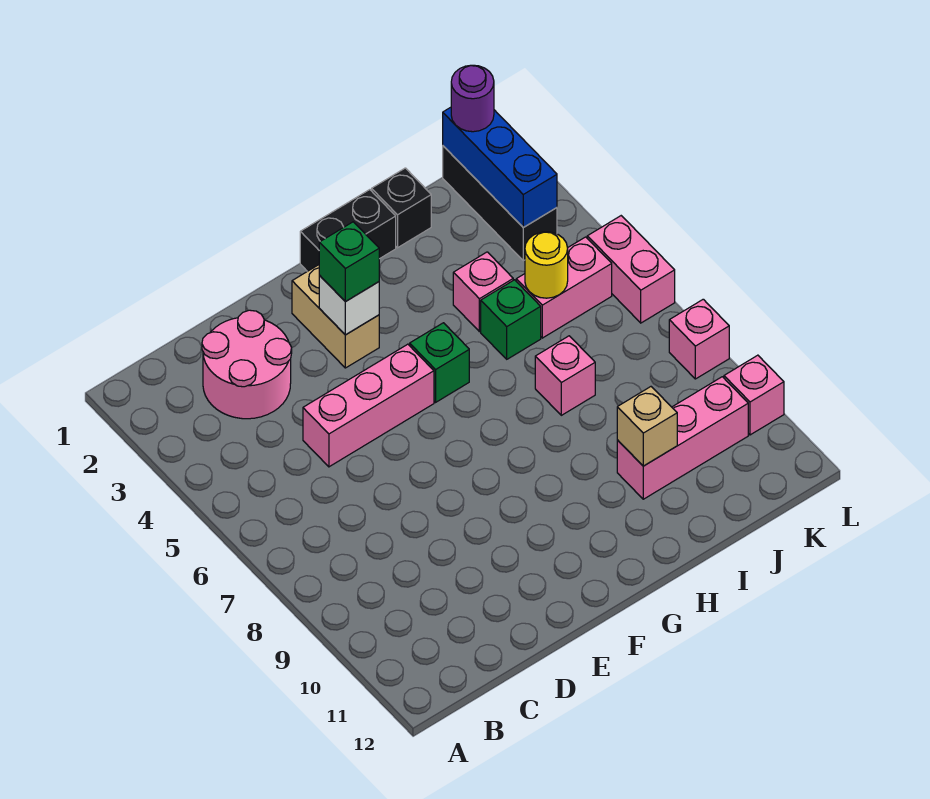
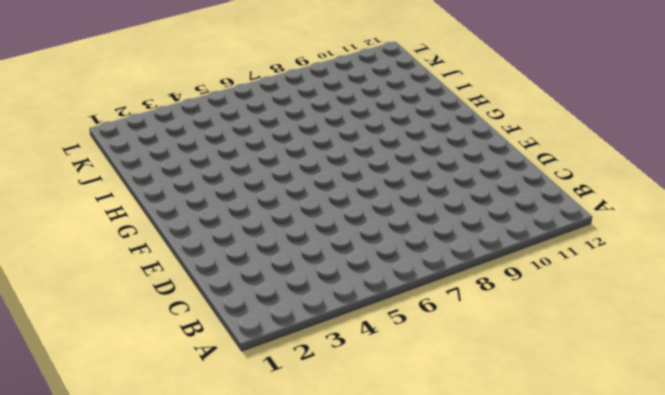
none -> pink 2x2 round brick [202,310,292,419]
none -> pink 1x3 brick [303,344,434,467]
none -> tan 1x2 brick [292,265,379,368]

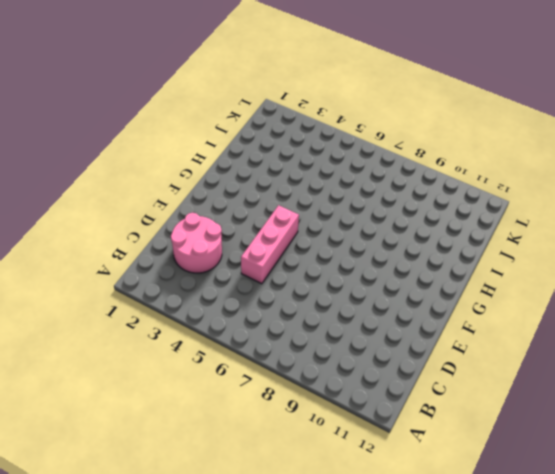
none -> tan 1x2 brick [292,265,379,368]
none -> black 1x2 brick [300,190,396,271]
none -> green 1x1 brick [410,323,469,402]

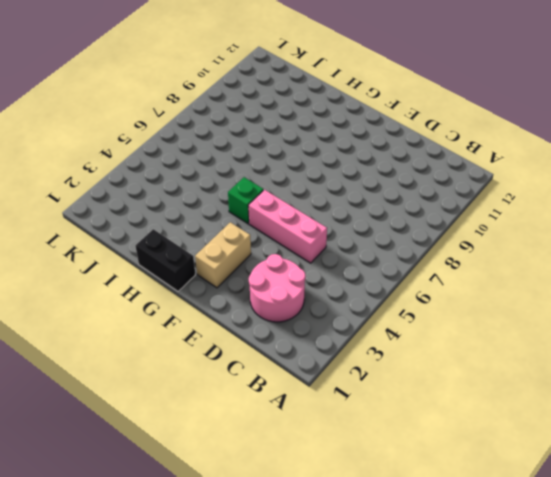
none -> black 1x1 brick [372,168,431,248]
none -> pink 1x1 brick [453,252,513,332]
none -> green 1x1 brick [481,280,541,359]

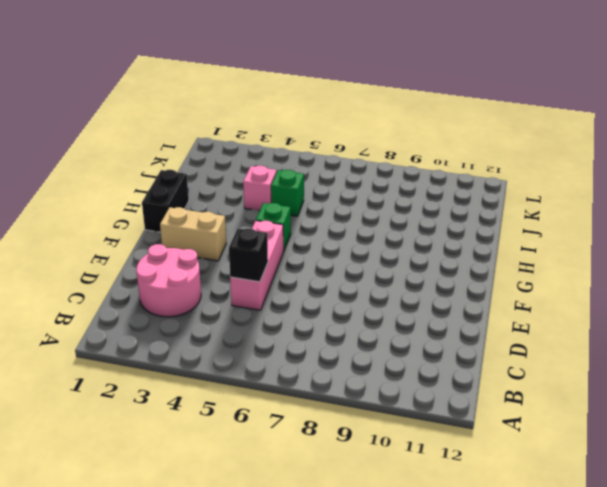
black 1x1 brick [229,228,268,282] -> black 1x1 brick moved to [372,168,431,248]
none -> pink 1x1 brick [535,336,595,415]
none -> pink 1x3 brick [617,377,748,499]
none -> pink 1x2 brick [516,237,612,338]

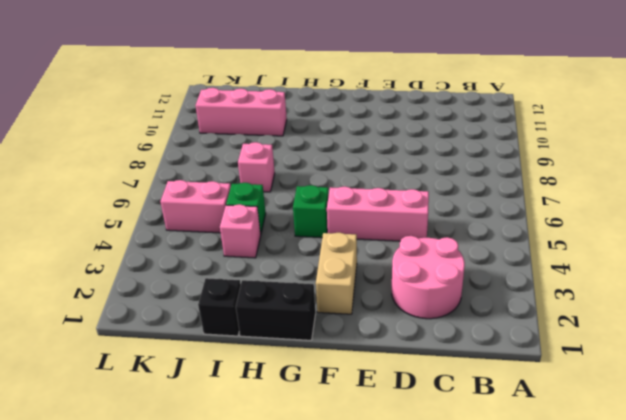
none -> black 1x3 brick [443,146,557,261]
none -> pink 1x2 brick [587,216,675,323]
none -> pink 1x1 brick [669,299,729,379]

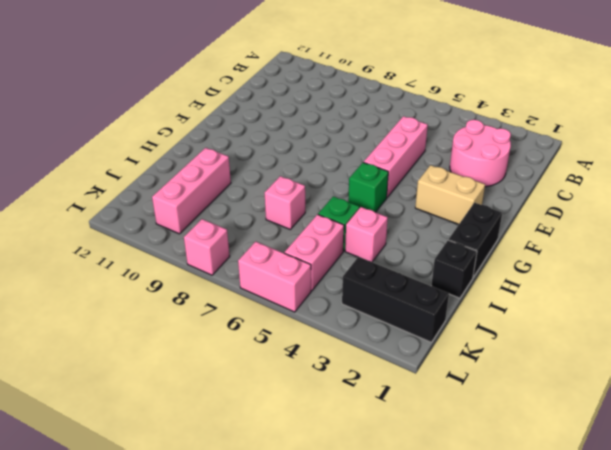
none -> pink 1x1 brick [724,355,784,435]
none -> white 1x1 brick [319,276,379,335]
none -> tan 1x1 brick [617,387,677,466]

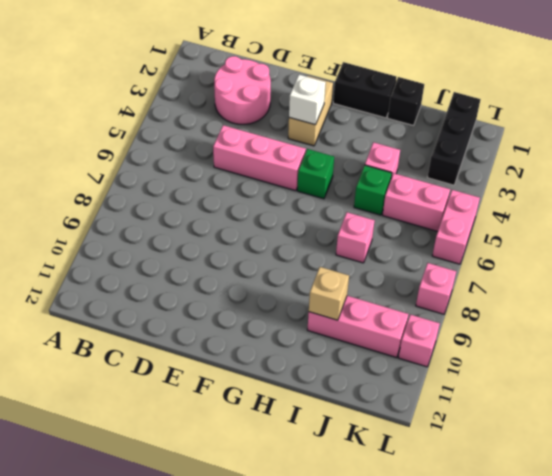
none -> yellow 1x1 round brick [525,232,568,298]
none -> blue 1x3 brick [443,107,557,227]
none -> green 1x1 brick [319,222,379,302]

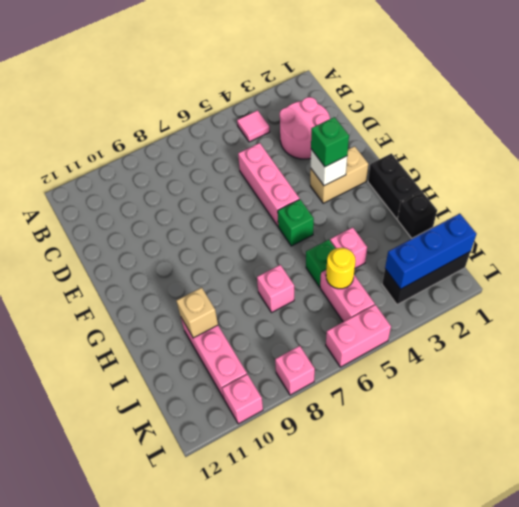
pink 1x1 tile [237,110,270,142] -> none
none -> purple 1x1 round brick [451,65,494,132]

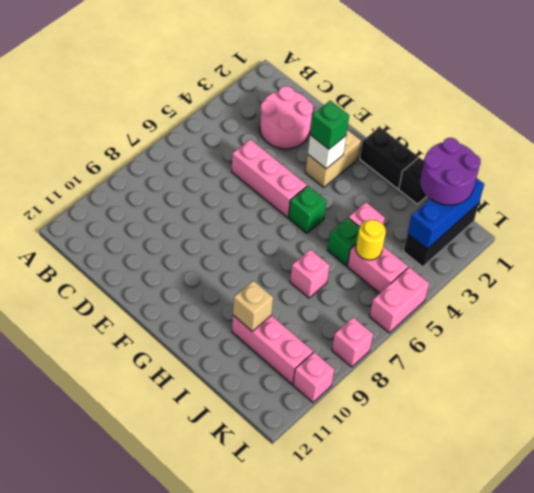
purple 2x2 round brick [420,138,481,205] -> purple 1x1 round brick [451,65,494,132]

